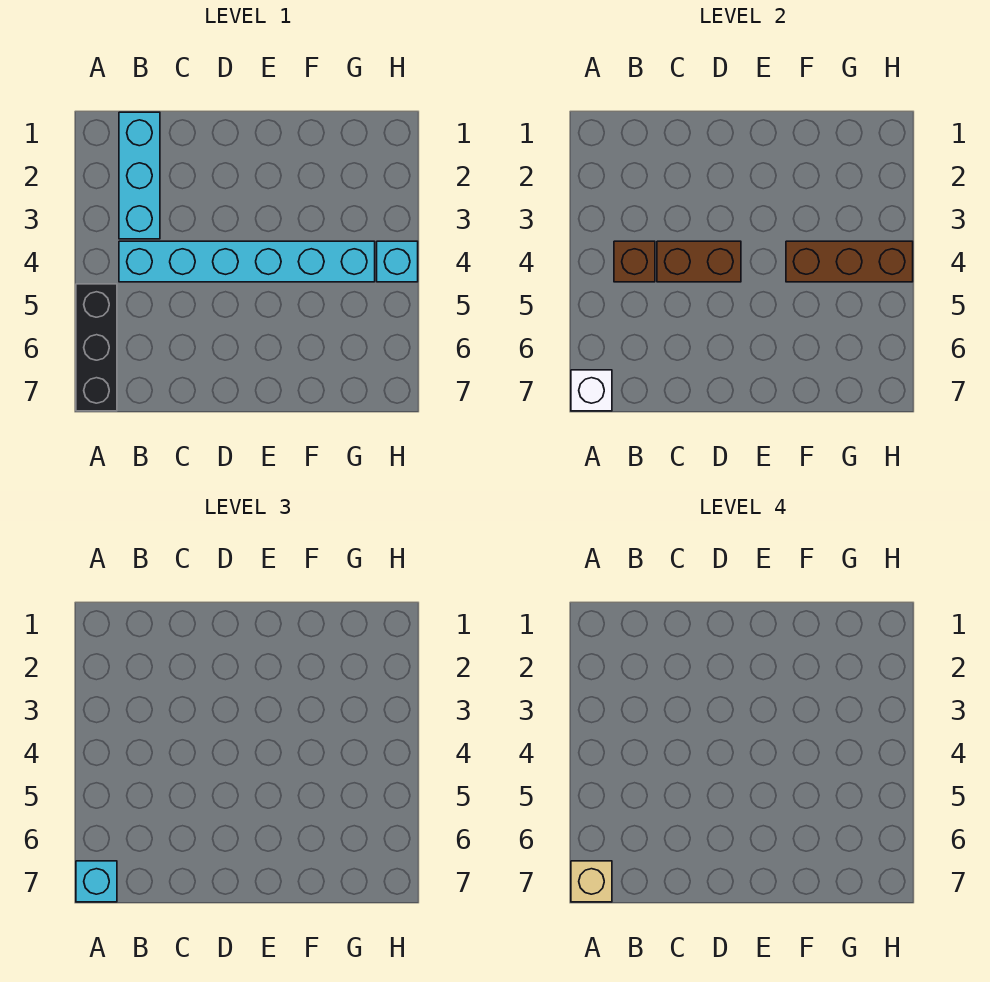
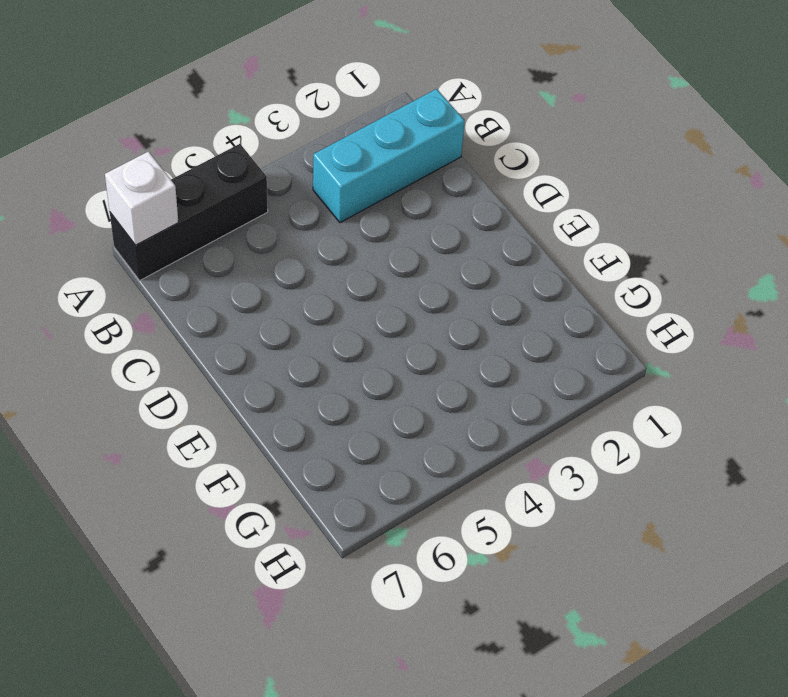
none -> cyan 1x6 brick [119,241,375,282]
none -> cyan 1x1 brick [377,241,418,282]

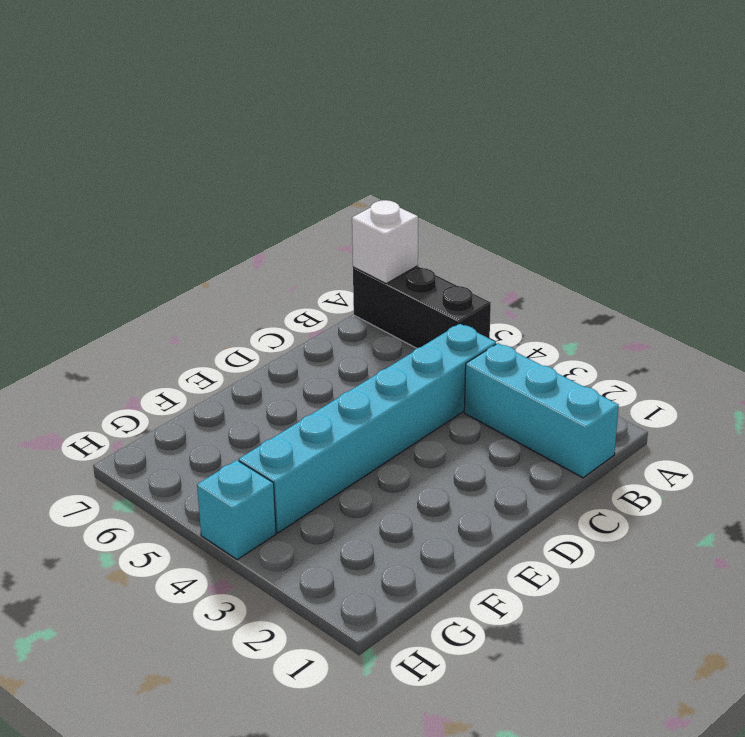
none -> brown 1x1 brick [614,241,655,282]
none -> brown 1x2 brick [657,241,741,282]

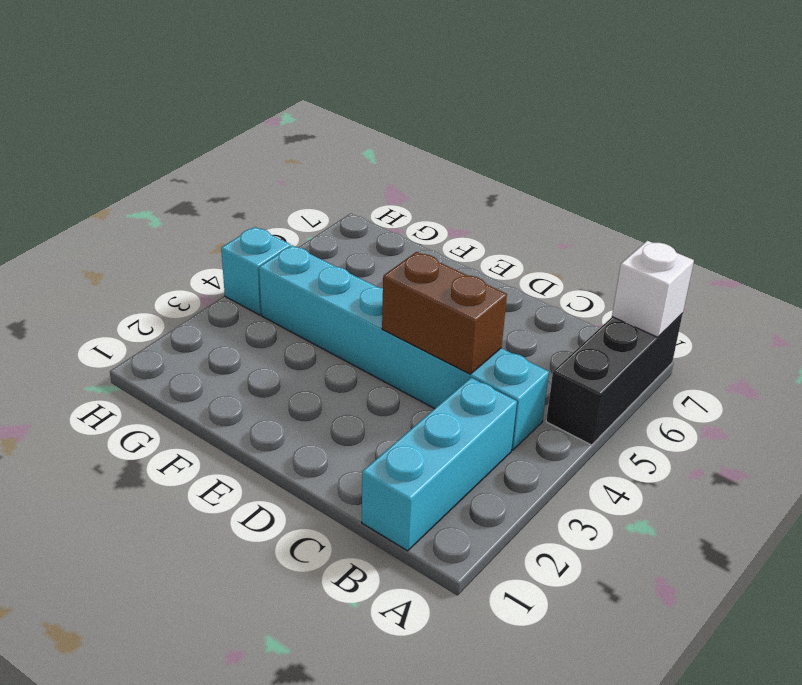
none -> brown 1x1 brick [614,241,655,282]
none -> brown 1x3 brick [786,241,913,282]

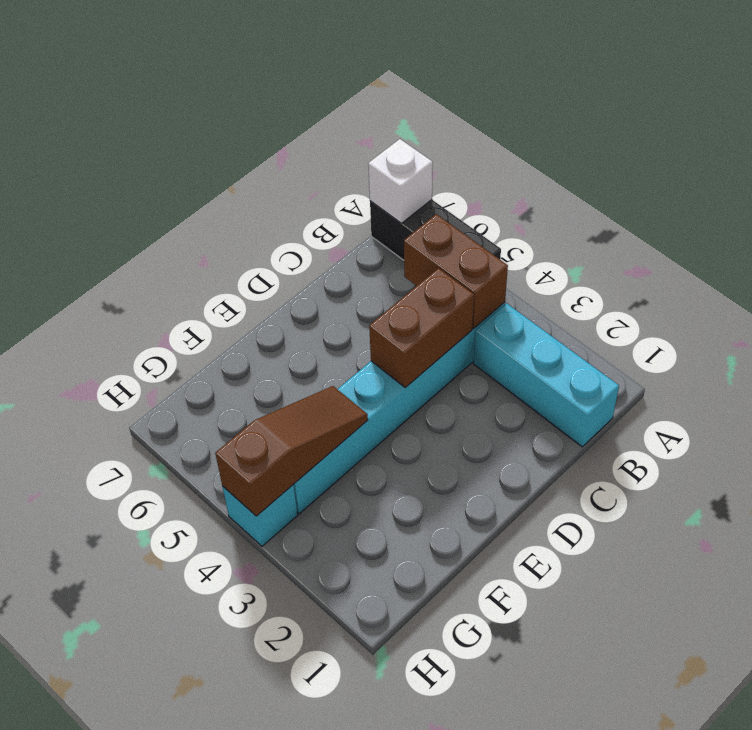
brown 1x2 brick [404,214,508,328] -> brown 1x1 brick [614,241,655,282]
brown 1x3 slope [215,386,368,516] -> brown 1x3 brick [786,241,913,282]
none -> cyan 1x1 brick [76,861,117,902]
none -> tan 1x1 brick [571,861,612,902]

